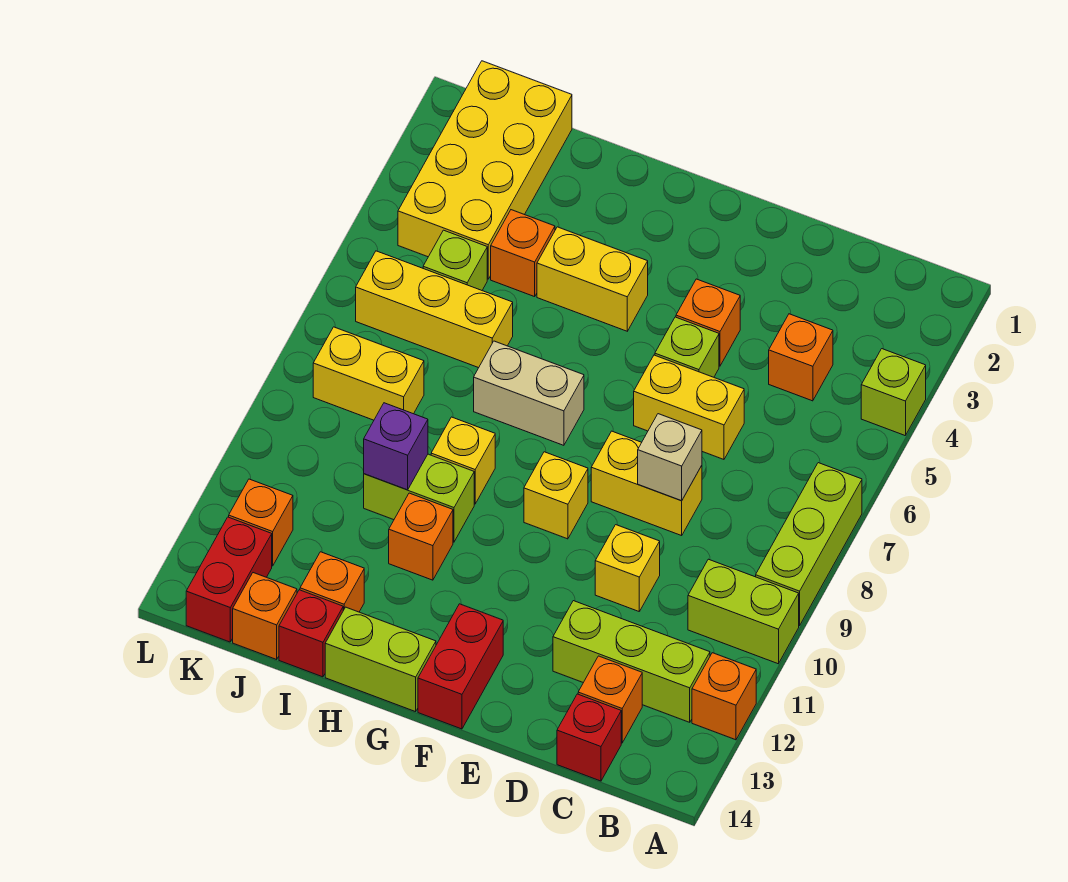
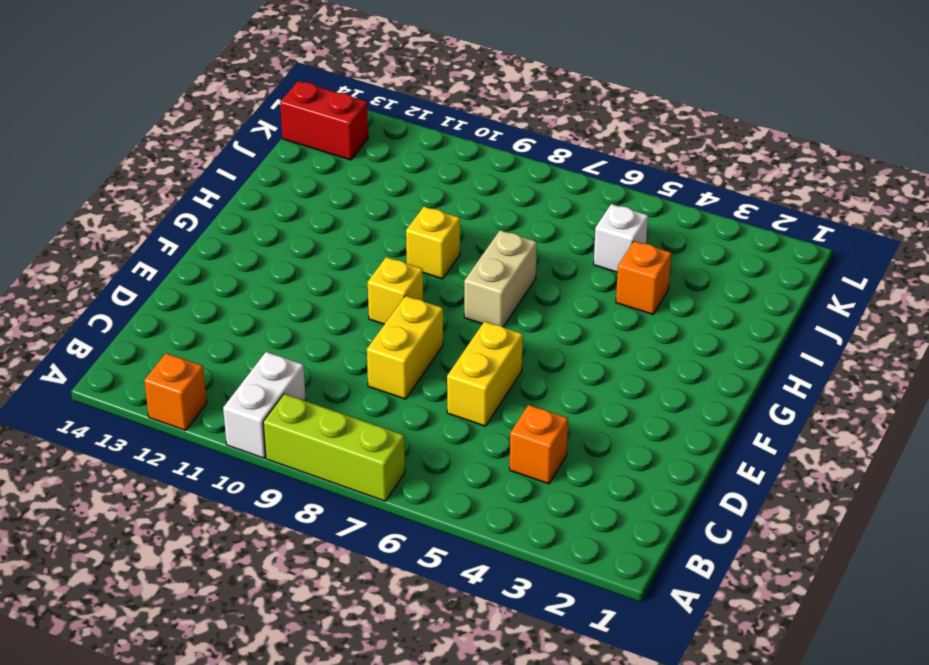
white 1x2 brick [223,352,306,458] -> lime 1x2 brick [688,559,799,664]
white 1x1 brick [594,204,648,272] -> lime 1x1 brick [423,230,487,290]
none -> lime 1x1 brick [861,349,926,436]
none -> lime 1x3 brick [553,601,710,722]
none -> orange 1x1 brick [578,656,642,743]
none -> red 1x1 brick [557,694,621,781]

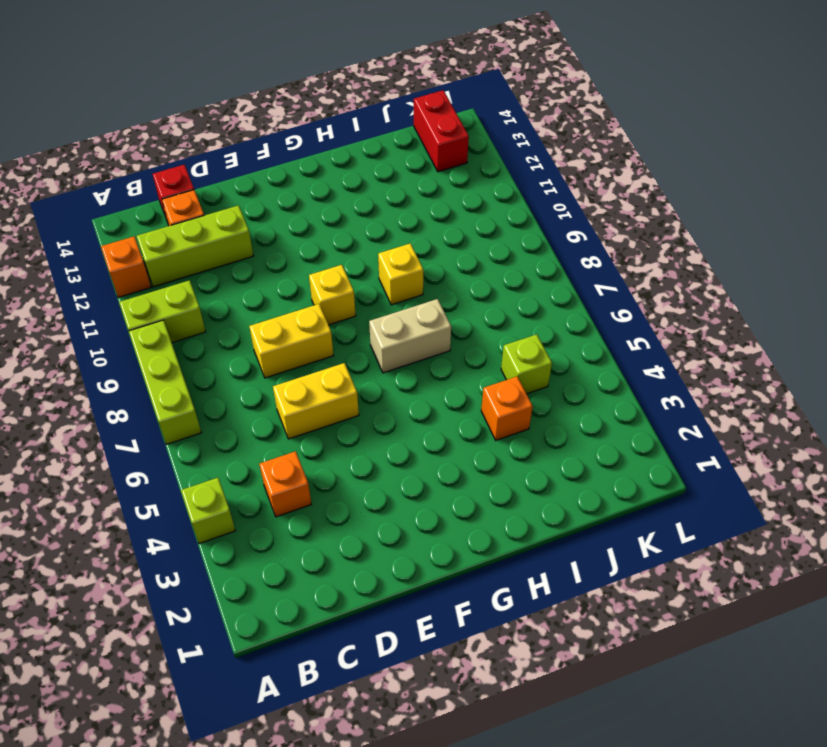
none -> yellow 1x1 brick [595,525,660,611]
none -> orange 1x1 brick [676,279,740,366]
none -> lime 1x1 brick [655,317,719,377]
none -> red 1x2 brick [418,604,503,729]

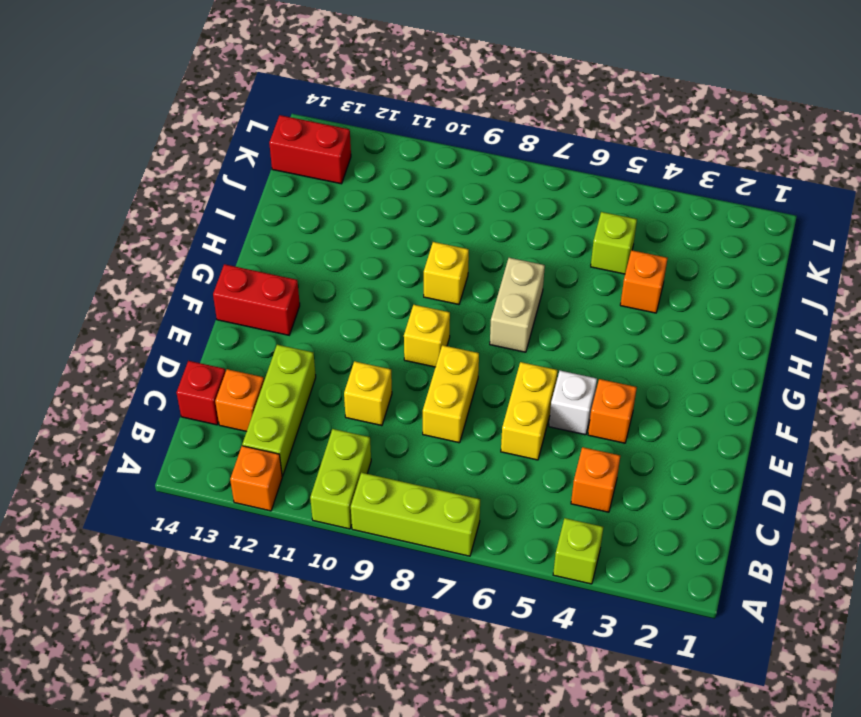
white 1x1 brick [549,371,597,435] -> lime 1x1 brick [655,317,719,377]
none -> yellow 1x2 brick [537,227,648,331]
none -> lime 1x2 brick [325,607,436,712]
none -> lime 1x2 brick [364,454,474,542]
none -> orange 1x1 brick [389,493,453,580]

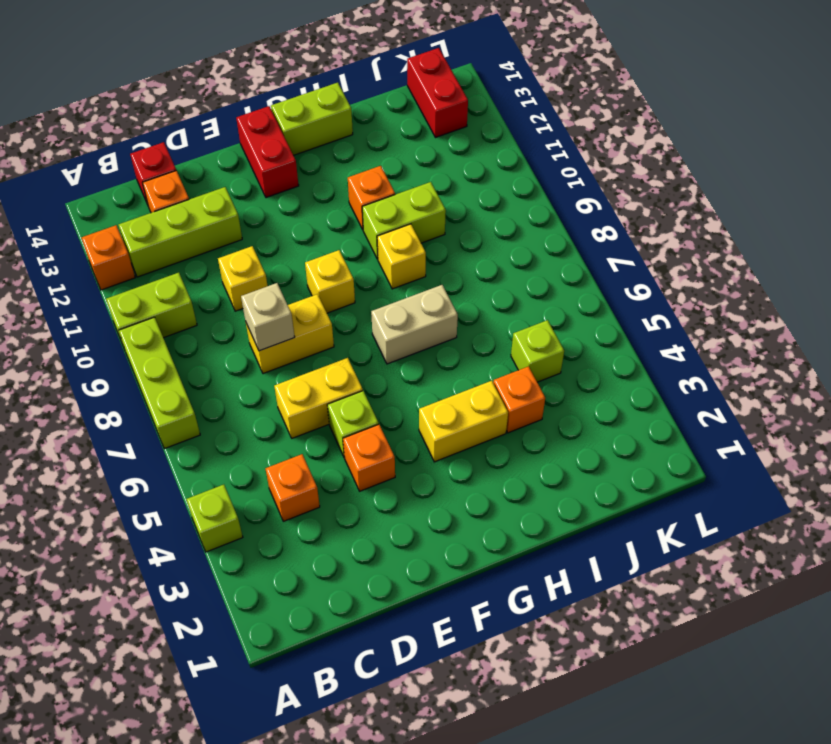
none -> yellow 1x3 brick [356,251,513,368]
none -> orange 1x1 brick [300,552,364,612]
none -> red 1x1 brick [279,590,343,677]
none -> yellow 2x4 brick [398,61,572,279]

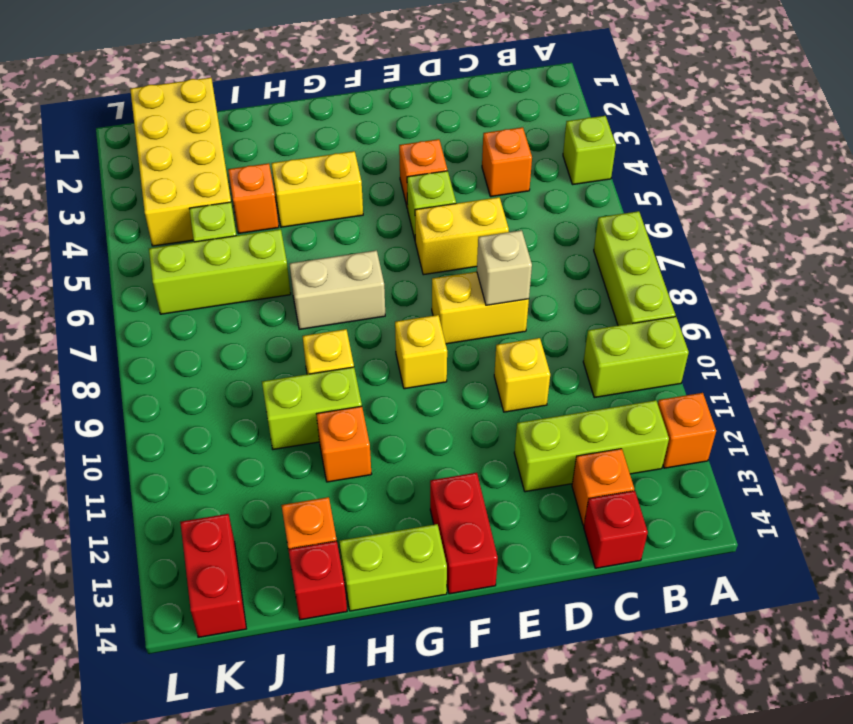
lime 1x3 brick [149,229,291,314] -> yellow 1x3 brick [356,251,513,368]
none -> yellow 1x2 brick [313,327,424,420]
none -> orange 1x1 brick [233,573,297,659]
none -> orange 1x1 brick [229,479,293,566]
none -> purple 1x1 brick [364,403,428,490]

